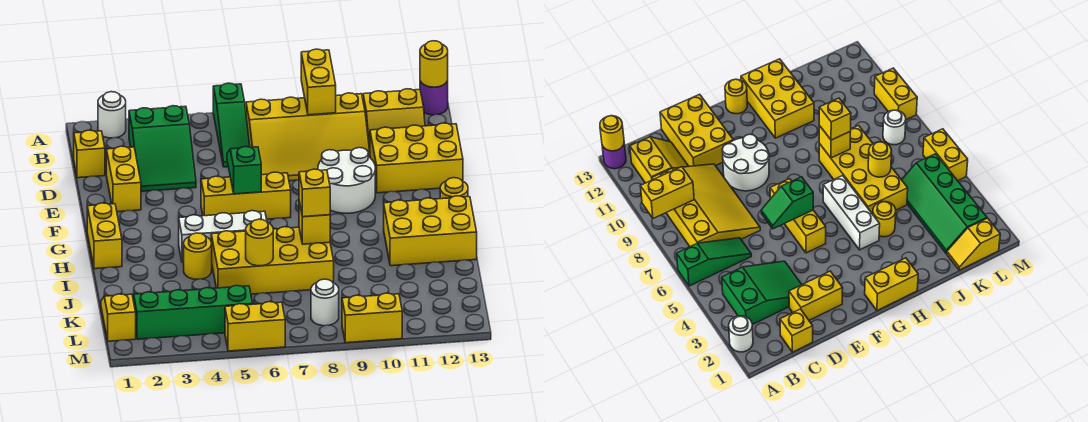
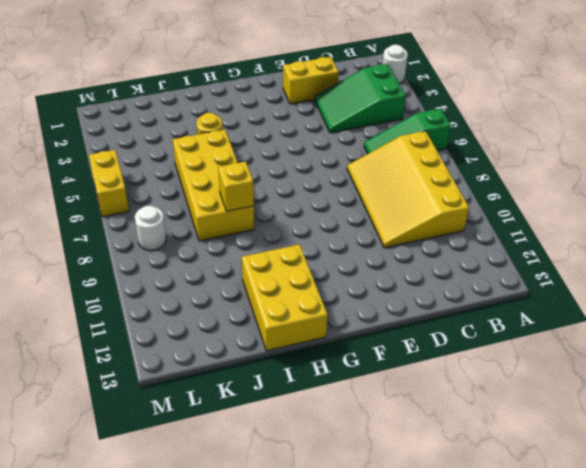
none -> purple 1x1 round brick [420,81,448,115]
none -> yellow 2x2 slope [363,89,425,150]
none -> yellow 1x1 brick [74,130,105,178]

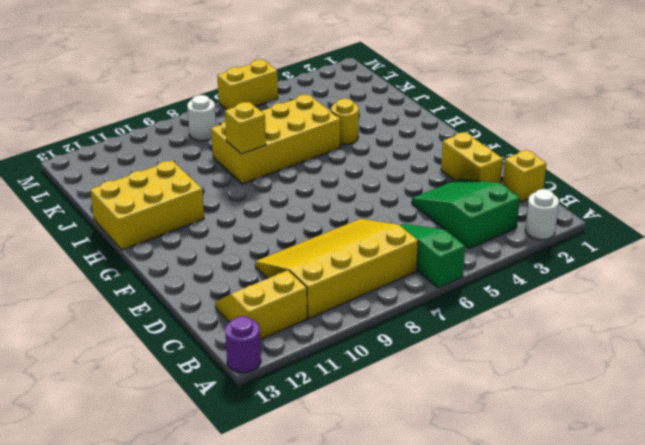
none -> yellow 2x3 brick [370,123,463,193]
none -> white 2x2 round brick [318,148,375,213]
none -> yellow 1x3 brick [201,172,291,219]

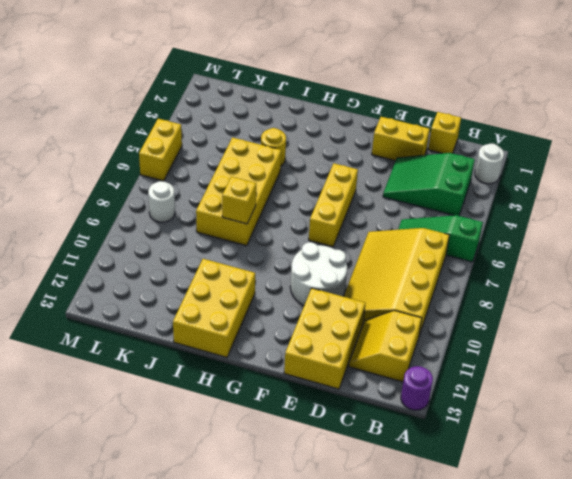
none -> yellow 1x2 brick [87,203,122,269]
none -> yellow 1x1 round brick [440,178,468,199]
none -> white 1x3 brick [179,211,267,262]

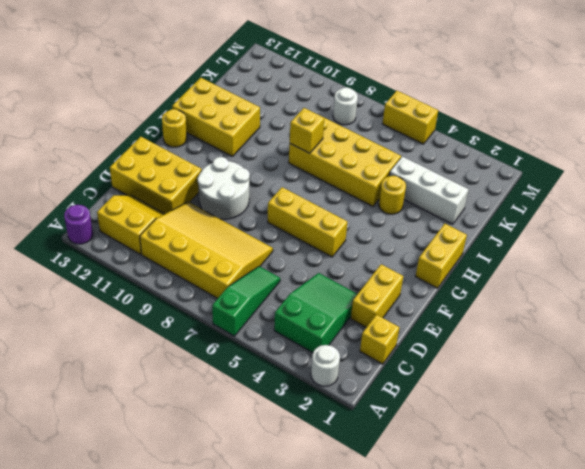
white 1x3 brick [389,156,469,224] -> white 1x3 brick moved to [179,211,267,262]
none -> yellow 1x2 slope [101,294,136,341]
none -> green 2x4 slope [133,286,253,339]
none -> yellow 1x2 brick [342,293,402,343]

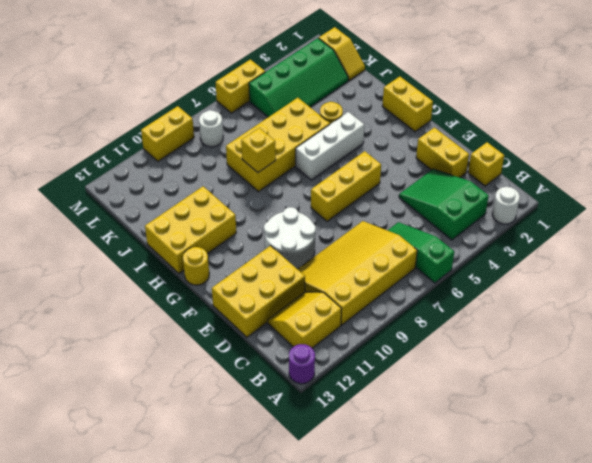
none -> yellow 1x2 brick [301,49,336,115]
none -> yellow 1x1 round brick [420,41,448,87]
none -> green 1x2 slope [227,147,261,194]

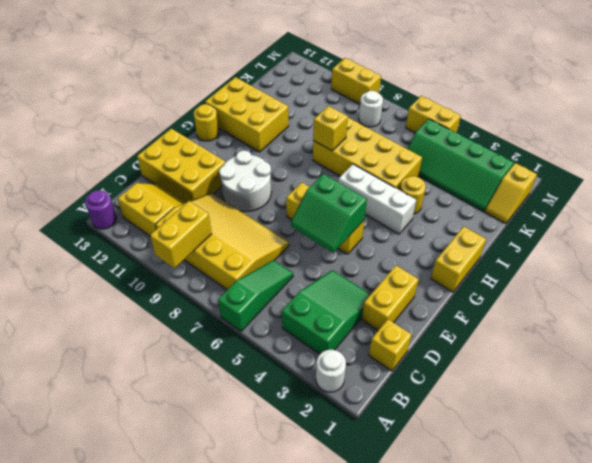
green 2x2 slope [291,174,367,253] -> green 1x2 slope [227,147,261,194]
none -> yellow 1x1 round brick [420,41,448,87]
none -> yellow 1x1 round brick [246,219,273,266]
none -> yellow 1x1 brick [299,169,330,217]

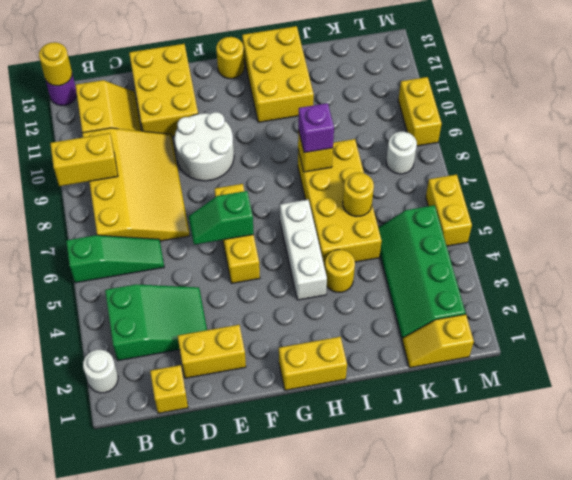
purple 1x1 brick [298,103,334,153] -> yellow 1x1 brick [299,169,330,217]

